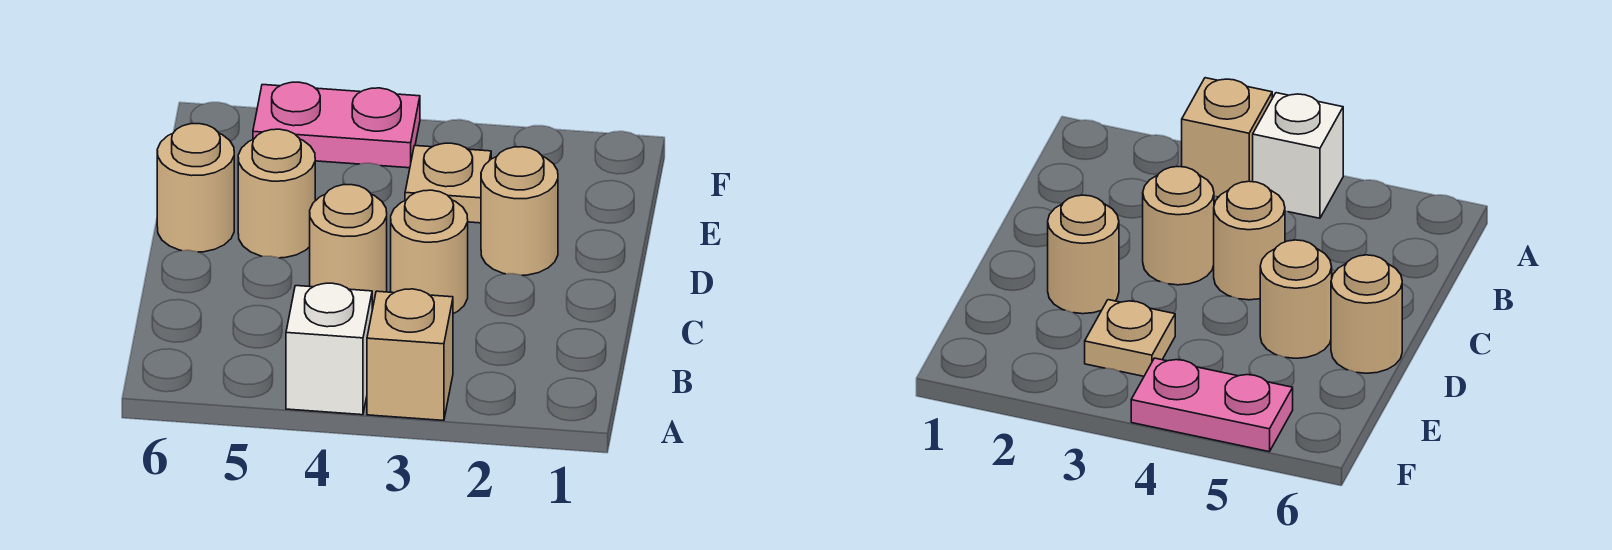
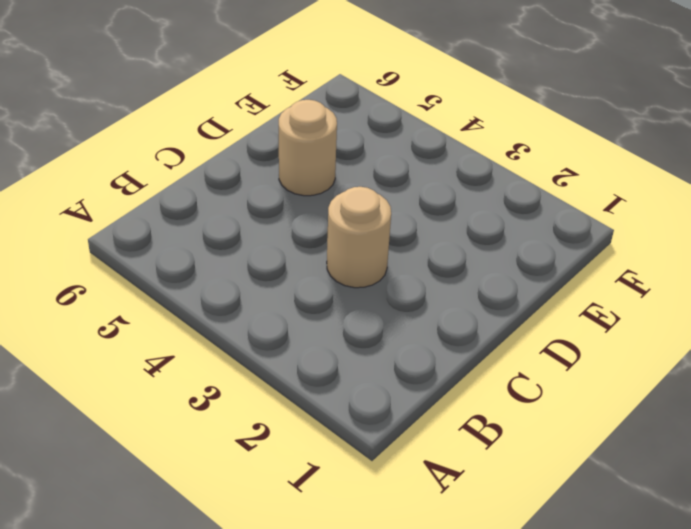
none -> tan 1x1 brick [367,289,453,421]
none -> white 1x1 brick [286,283,372,415]

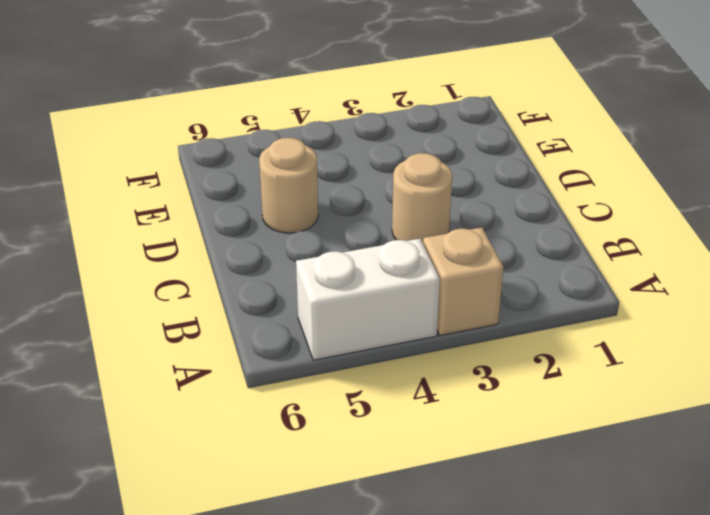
white 1x2 brick [296,239,440,360] -> white 1x1 brick [286,283,372,415]
none -> tan 1x1 round brick [310,185,387,308]
none -> tan 1x1 round brick [481,147,558,275]

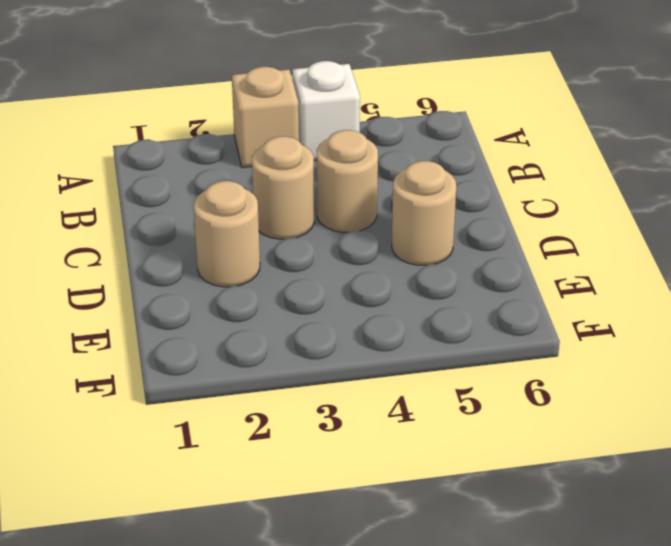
none -> tan 1x1 round brick [157,124,234,252]
none -> tan 1x1 plate [405,143,491,223]

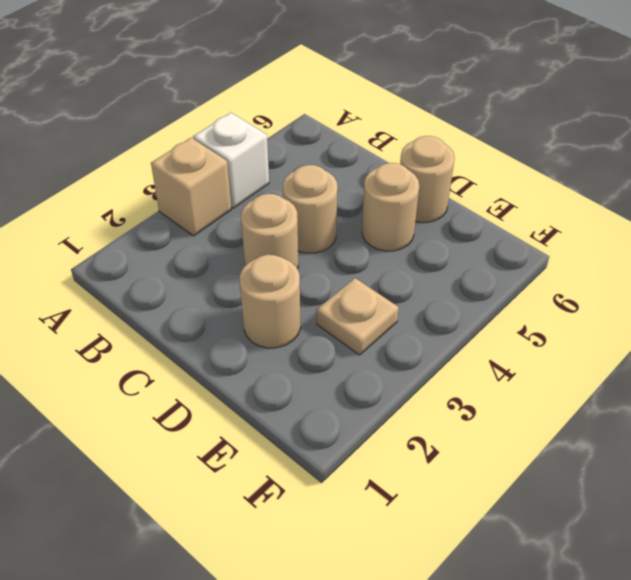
none -> pink 1x2 plate [253,82,420,168]

